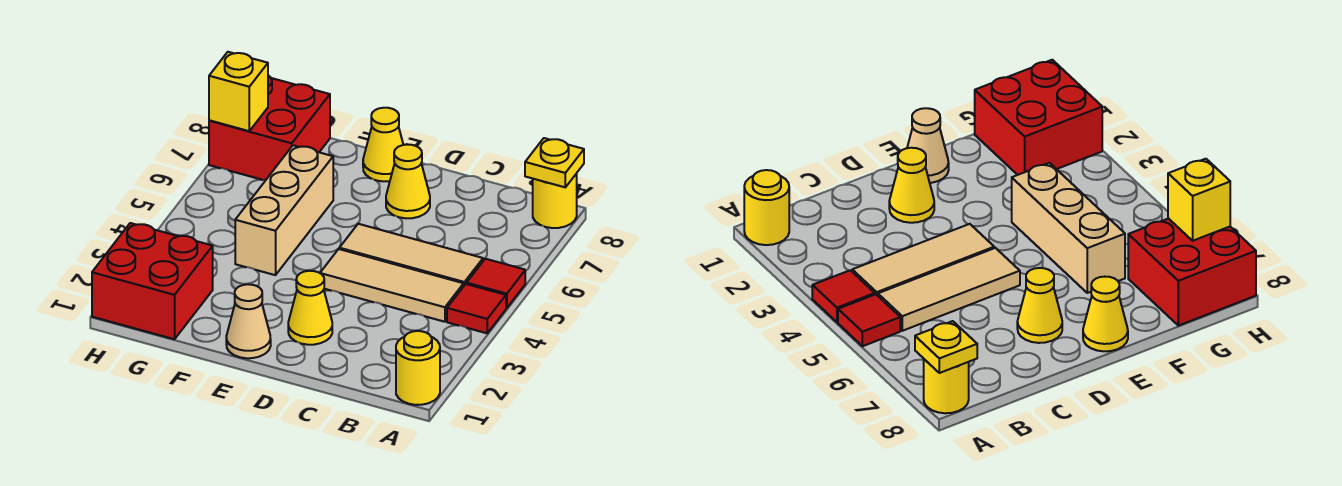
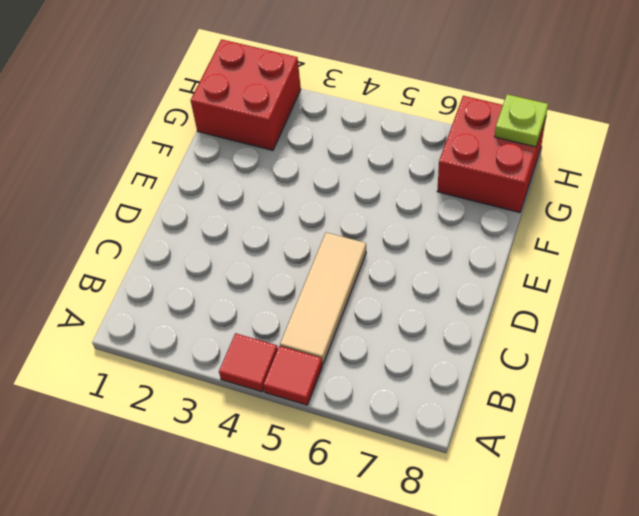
lime 1x1 plate [495,94,548,147] -> none
none -> yellow 1x1 round brick [396,331,440,405]
none -> yellow 1x1 round brick [533,173,577,228]
none -> tan 1x3 tile [320,249,464,322]

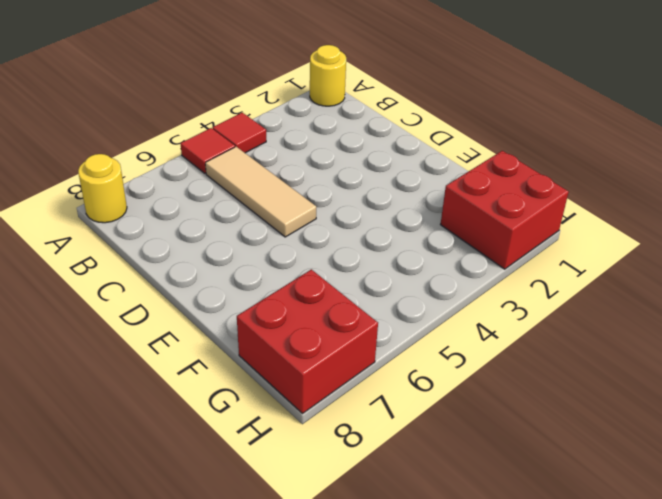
none -> tan 1x3 tile [320,249,464,322]
none -> yellow 1x1 cone [288,271,332,345]
none -> yellow 1x1 cone [386,145,430,218]

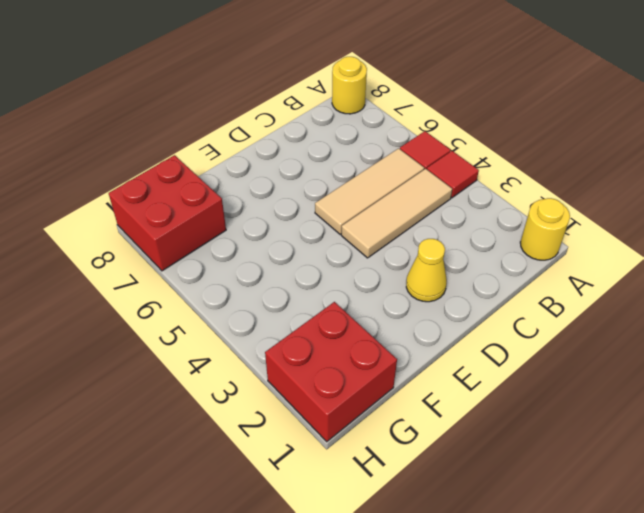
none -> yellow 1x1 cone [386,145,430,218]
none -> tan 1x1 cone [226,284,271,358]
none -> yellow 1x1 cone [363,108,403,181]

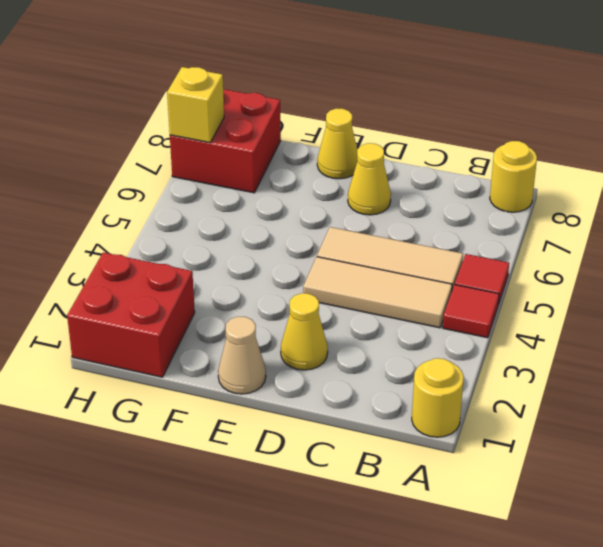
none -> tan 1x3 brick [235,145,333,275]
none -> yellow 1x1 plate [525,138,584,187]

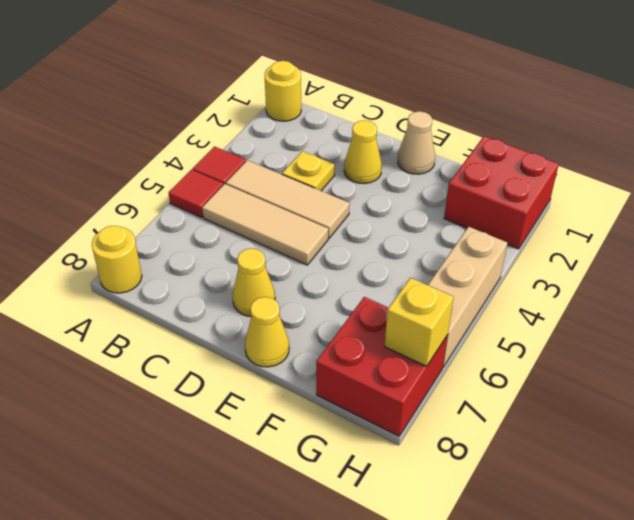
yellow 1x1 plate [282,151,335,191] -> yellow 1x1 plate moved to [525,138,584,187]
tan 1x3 brick [428,227,507,367] -> tan 1x3 brick moved to [235,145,333,275]

